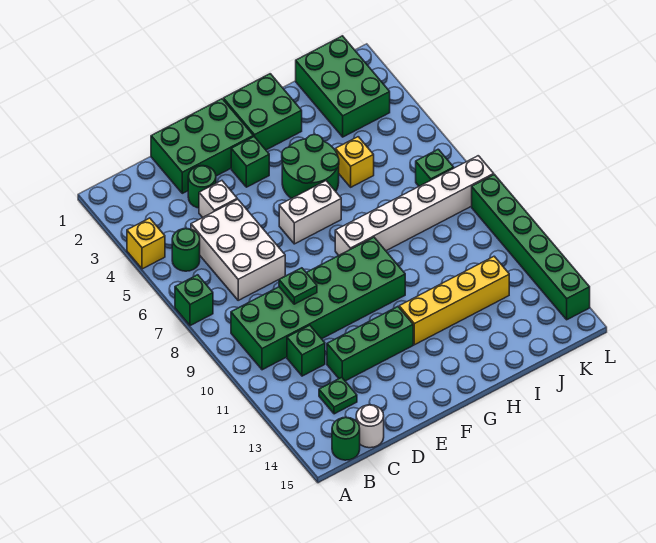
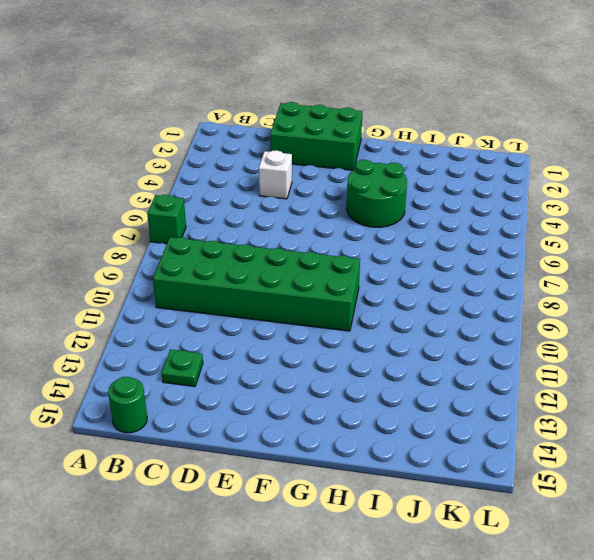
none -> yellow 1x1 brick [127,218,165,269]
none -> green 1x1 round brick [172,228,200,271]
none -> white 2x3 brick [191,199,285,300]

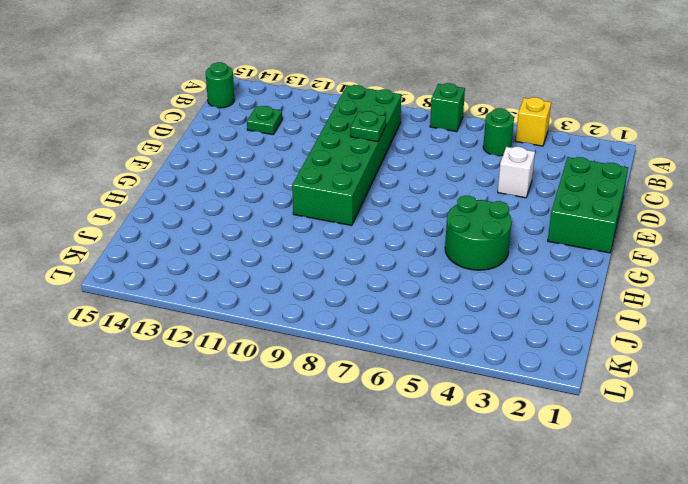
none -> white 2x3 brick [191,199,285,300]
none -> green 1x1 brick [287,325,325,376]
none -> white 1x1 round brick [356,405,384,448]

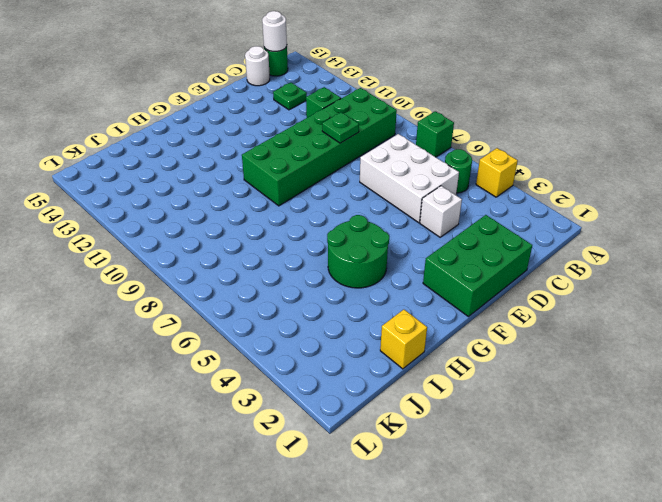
white 1x1 round brick [262,11,287,51] -> none
yellow 1x1 brick [380,310,427,369] -> yellow 1x1 brick moved to [335,137,374,187]
none -> green 1x1 round brick [188,166,216,208]
none -> green 1x3 brick [327,307,413,381]
none -> green 1x1 brick [231,137,269,187]

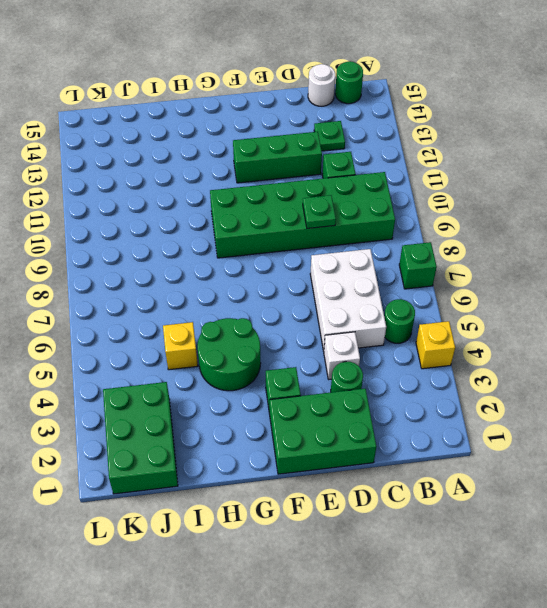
none -> white 1x2 brick [279,181,341,244]
none -> green 2x2 brick [223,74,302,150]
none -> white 1x6 brick [335,156,494,255]

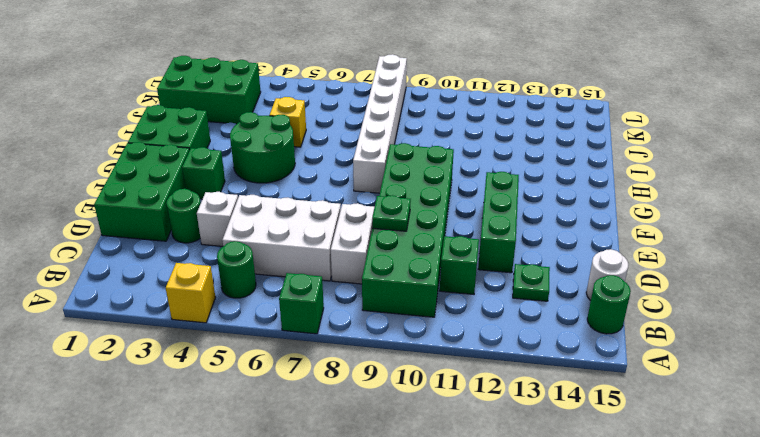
white 1x2 brick [331,203,374,284] -> white 1x2 brick moved to [279,181,341,244]
none -> yellow 1x4 brick [399,256,509,345]
none -> green 1x1 brick [416,149,454,186]
none -> green 1x6 brick [472,175,590,320]

